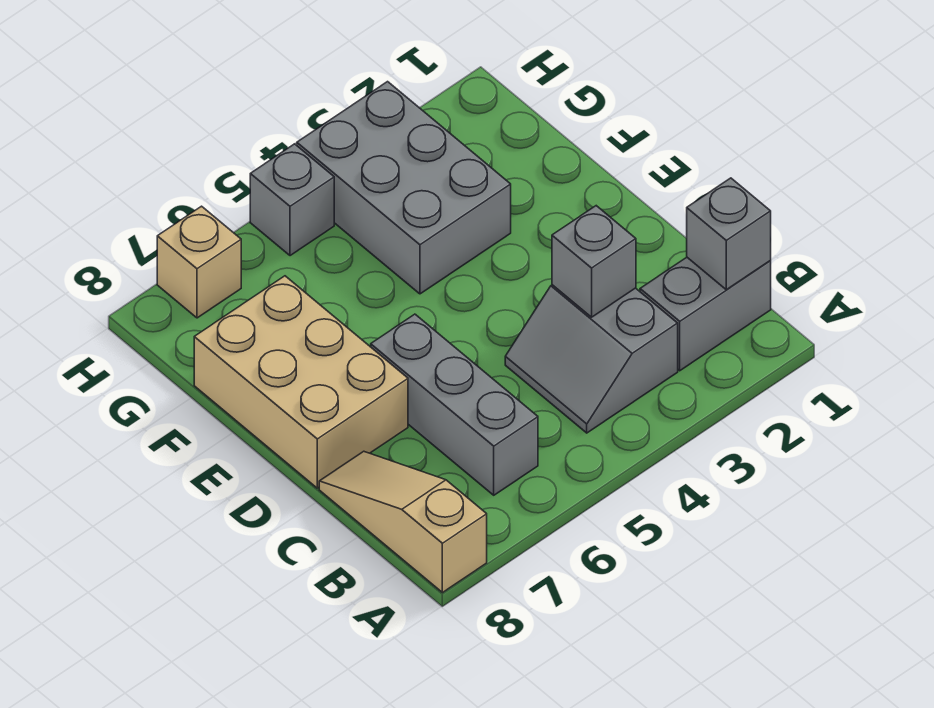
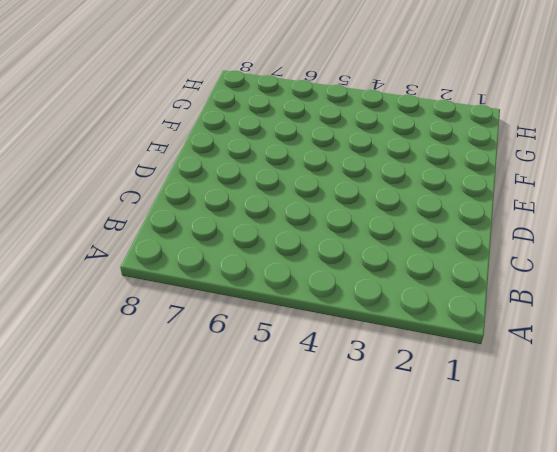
none -> tan 1x3 slope [319,451,487,593]
none -> grey 1x2 brick [640,257,771,371]

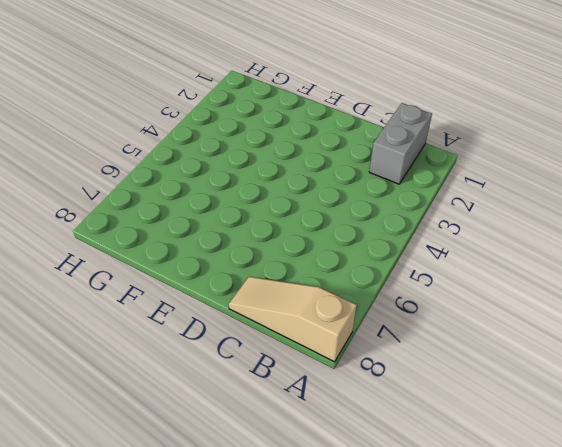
none -> grey 2x2 slope [505,285,678,433]
none -> grey 1x3 brick [371,314,538,495]

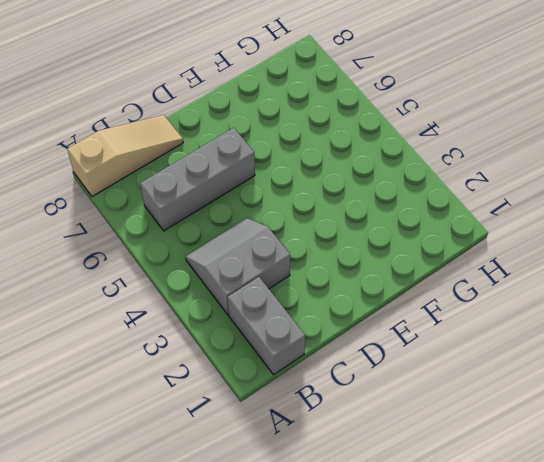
none -> tan 2x3 brick [194,276,408,488]
none -> grey 2x3 brick [297,82,511,294]

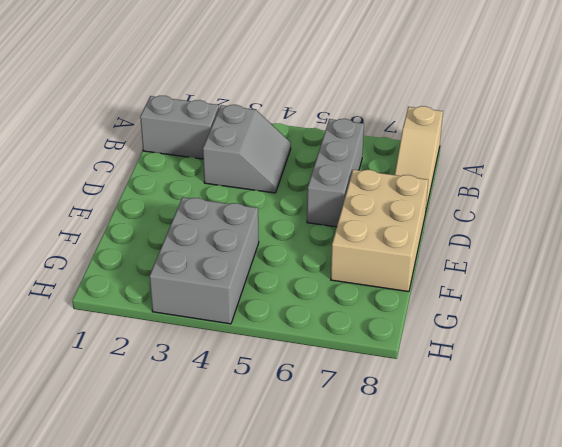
none -> grey 1x1 brick [250,144,334,256]
none -> tan 1x1 brick [157,206,241,318]

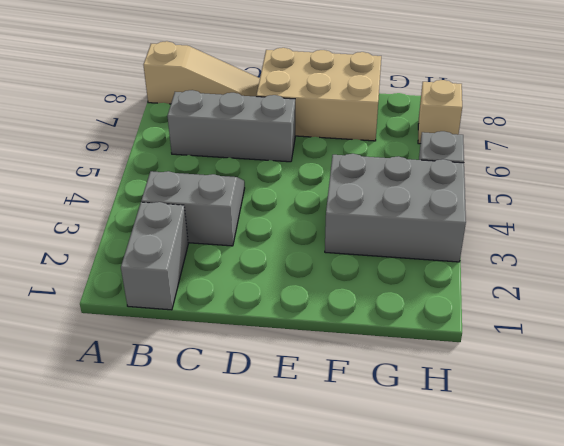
none -> grey 1x1 brick [687,178,771,290]
none -> grey 1x1 brick [552,206,636,317]

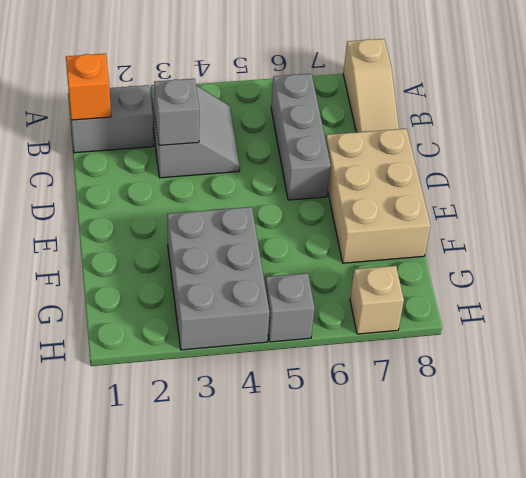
orange 1x1 brick [66,54,111,120] -> grey 1x1 brick [687,178,771,290]

